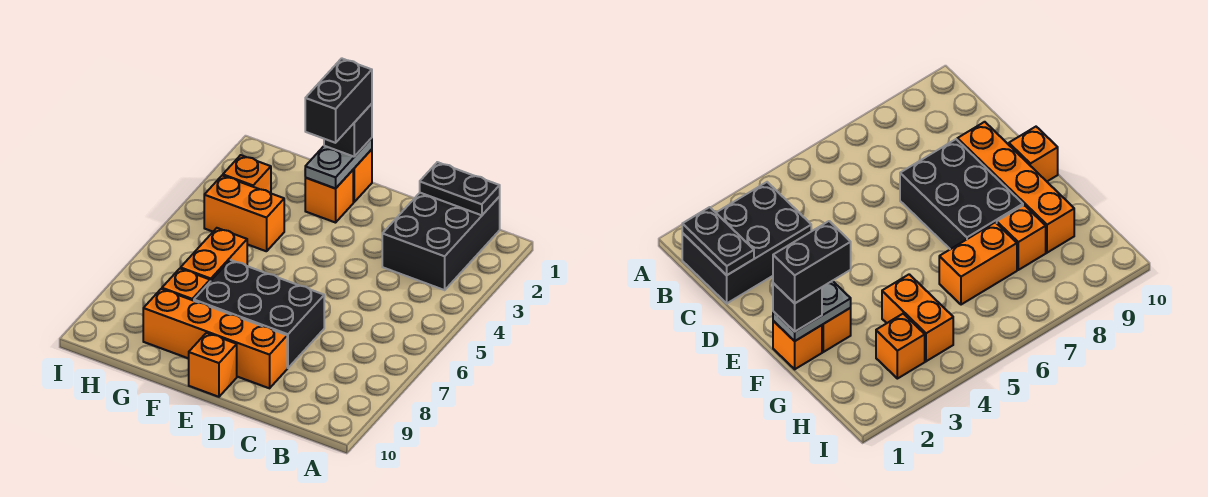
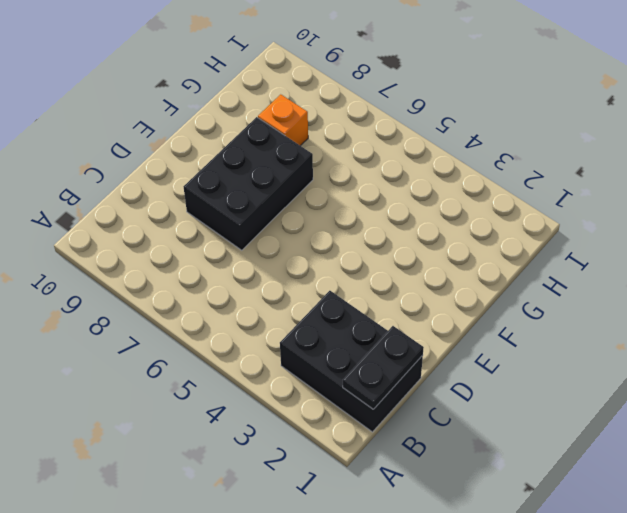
none -> orange 1x4 brick [143,289,287,388]
none -> orange 1x1 brick [189,333,237,397]
none -> orange 1x1 brick [353,149,372,202]

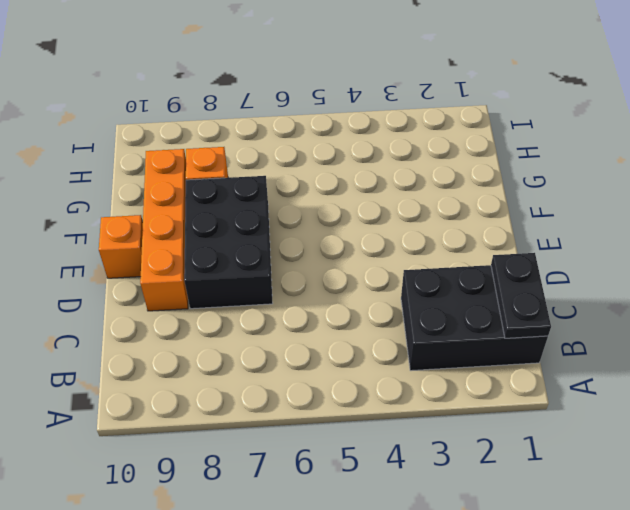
none -> orange 1x1 brick [353,149,372,202]
none -> orange 1x1 brick [305,170,353,223]
none -> orange 1x2 brick [204,175,284,251]

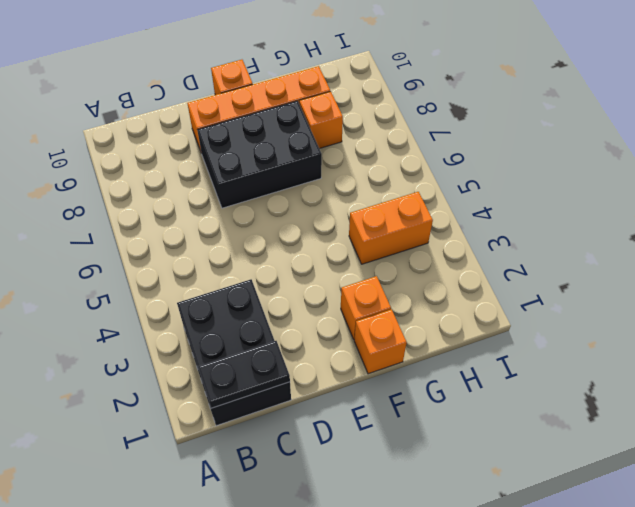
none -> orange 1x2 brick [181,228,247,281]
none -> orange 1x1 brick [223,155,271,193]
none -> grey 1x2 plate [305,138,372,188]

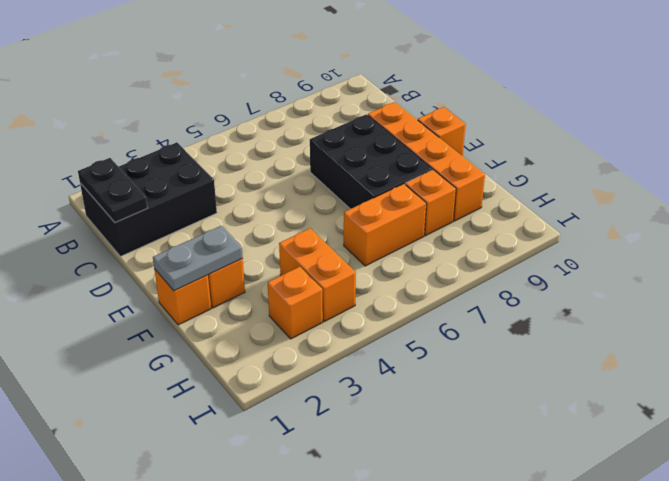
none -> black 1x1 brick [324,104,372,157]
none -> black 1x2 brick [305,58,372,143]

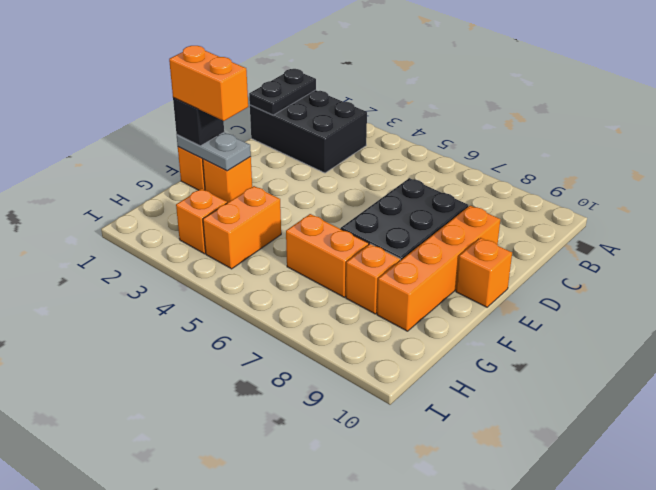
orange 1x2 brick [169,46,248,121] -> black 1x2 brick [305,58,372,143]

